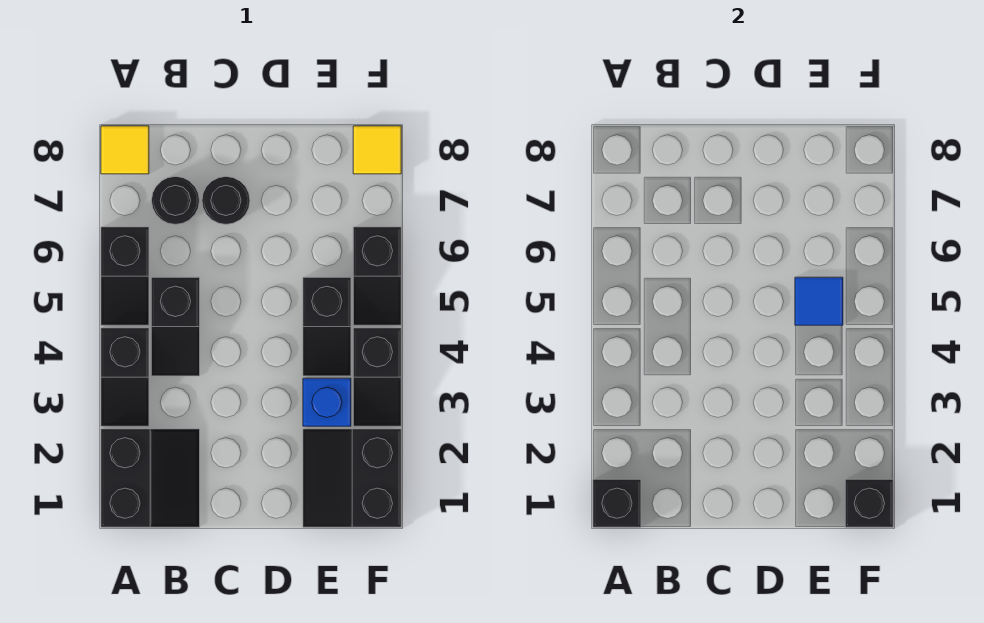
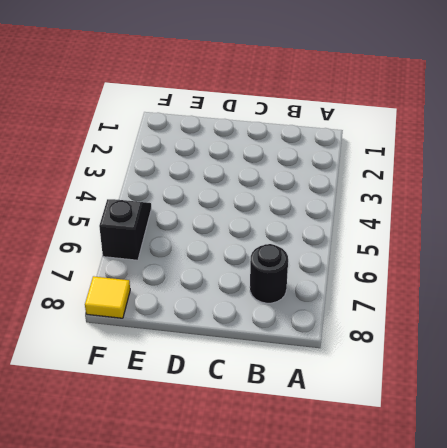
none -> black 2x2 slope [101,429,200,527]
none -> black 1x2 slope [101,328,149,426]
none -> black 1x2 slope [101,227,149,325]

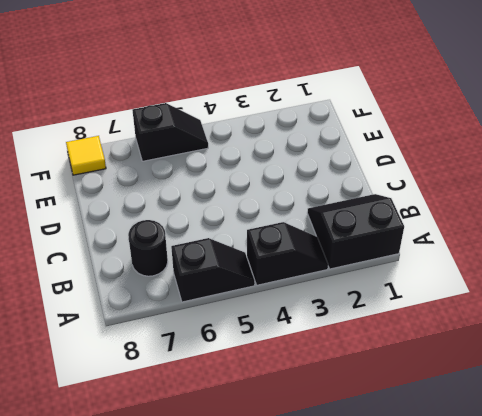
none -> yellow 1x1 tile [101,126,149,174]
none -> black 1x2 slope [151,277,200,376]
none -> black 1x1 round brick [202,177,250,224]

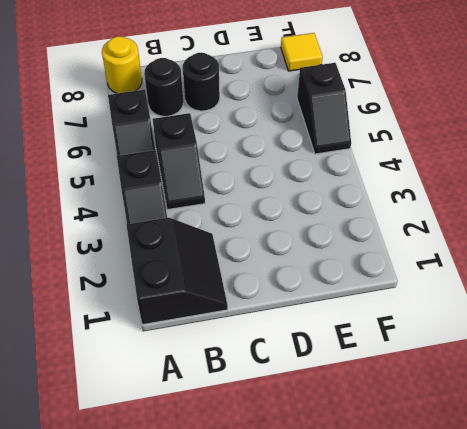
yellow 1x1 round brick [102,36,142,93] -> yellow 1x1 tile [101,126,149,174]
none -> black 2x2 slope [303,429,401,527]
none -> blue 1x1 brick [303,378,351,426]
none -> black 1x2 slope [303,277,351,376]

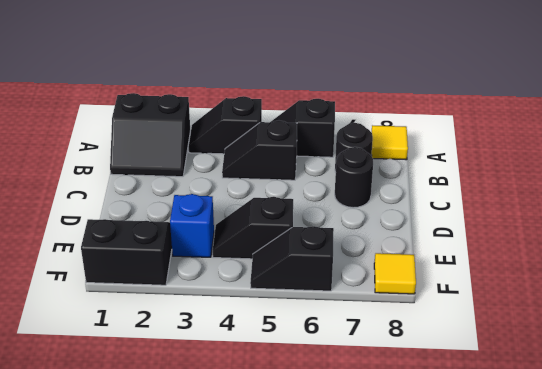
none -> black 1x2 slope [353,328,401,426]
none -> black 1x1 brick [593,479,641,527]
none -> blue 1x1 tile [795,277,843,325]

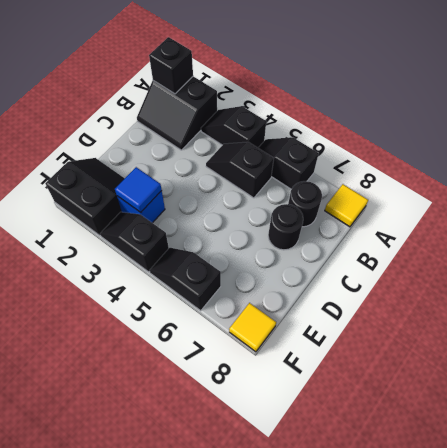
blue 1x1 tile [115,167,162,212] -> blue 1x1 tile moved to [795,277,843,325]
none -> black 1x2 slope [303,277,351,376]
none -> black 1x1 brick [845,479,893,527]

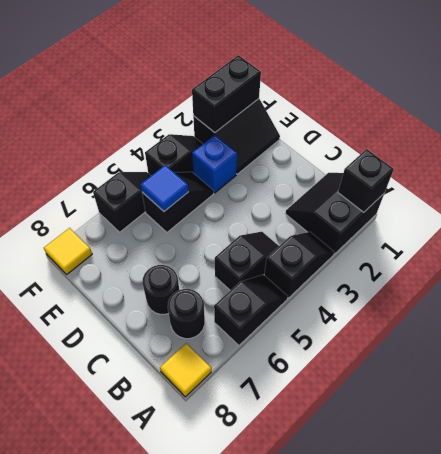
black 1x2 brick [192,55,261,133] -> black 1x1 brick [845,479,893,527]

